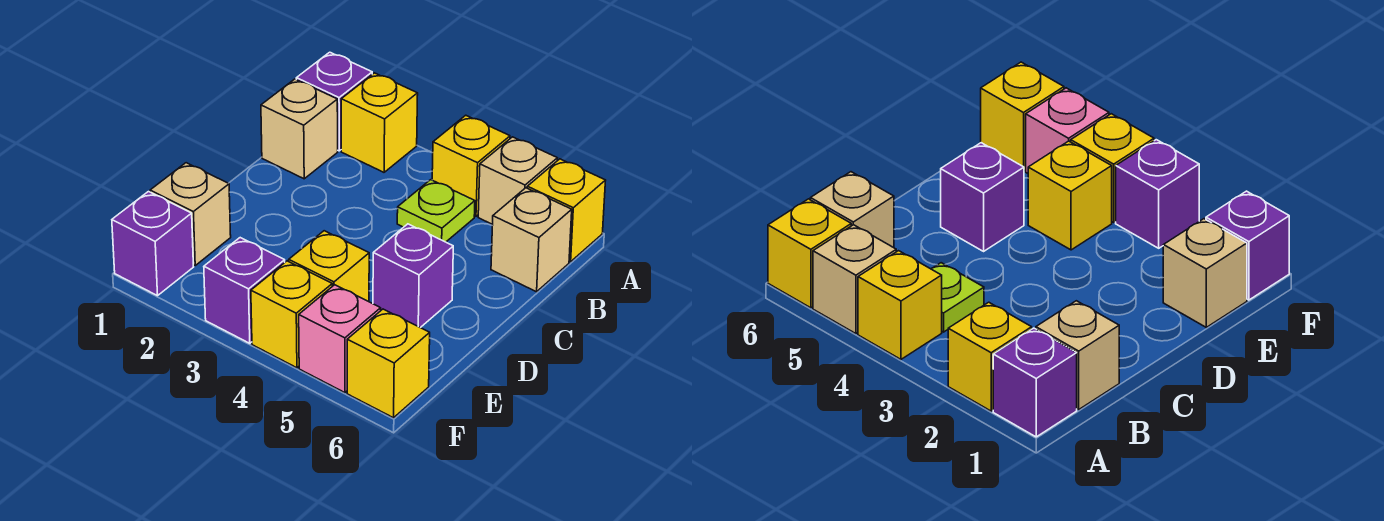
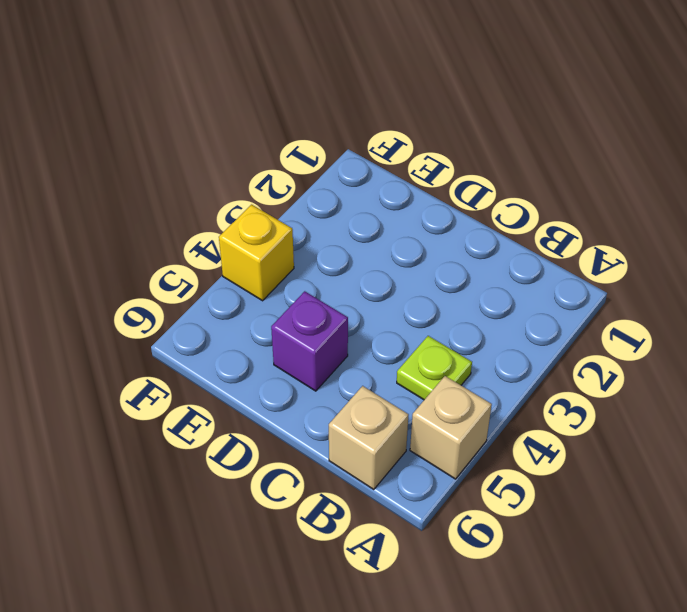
none -> purple 1x1 brick [296,52,372,151]
none -> yellow 1x1 brick [341,73,418,172]
none -> yellow 1x1 brick [432,115,510,216]

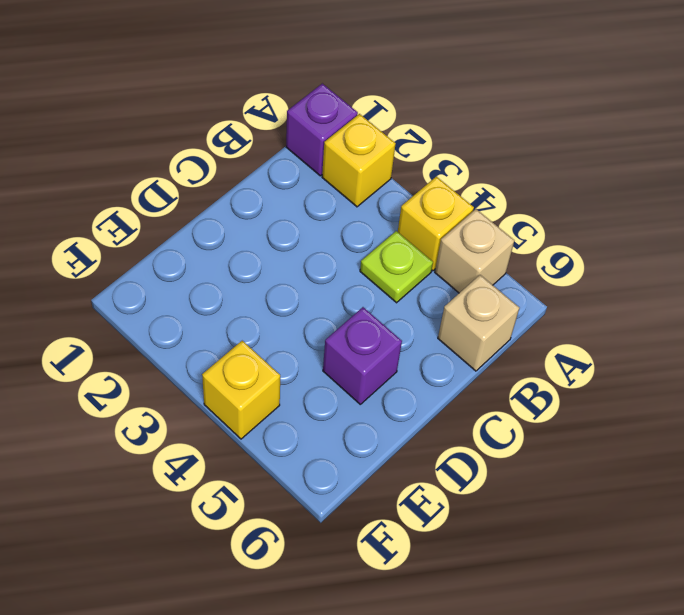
none -> yellow 1x1 brick [527,159,606,262]
none -> tan 1x1 brick [261,79,338,179]
none -> tan 1x1 brick [150,163,231,265]

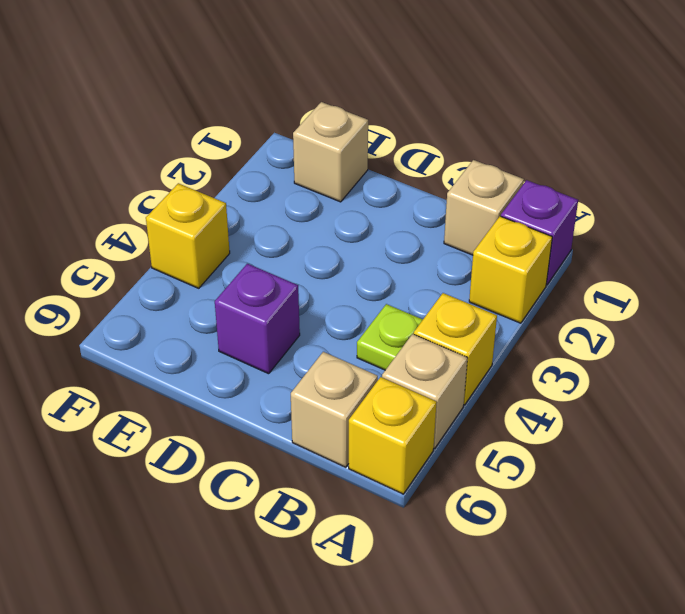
none -> yellow 1x1 brick [289,231,369,302]
none -> purple 1x1 brick [112,192,193,296]
none -> purple 1x1 brick [204,238,285,343]

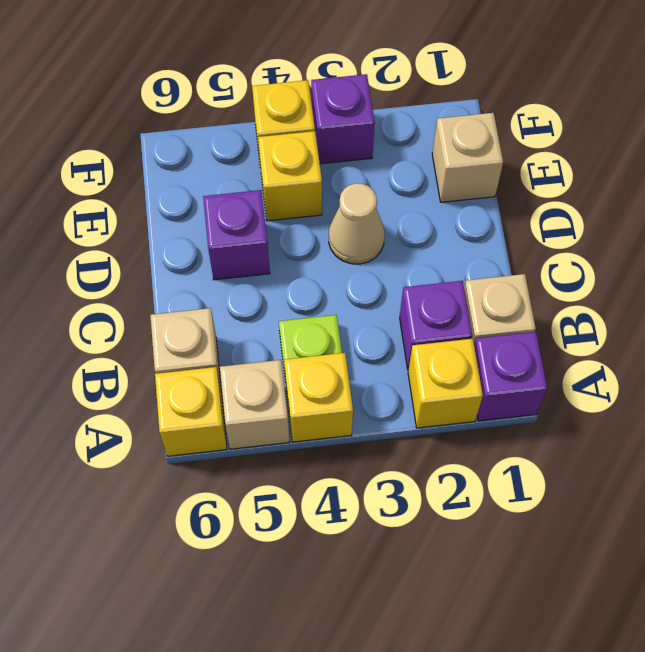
purple 1x1 brick [400,281,472,370] -> purple 1x1 brick moved to [112,192,193,296]
tan 1x1 cone [329,183,385,264] -> none
none -> pink 1x1 brick [299,285,381,393]
none -> yellow 1x1 brick [347,309,430,418]

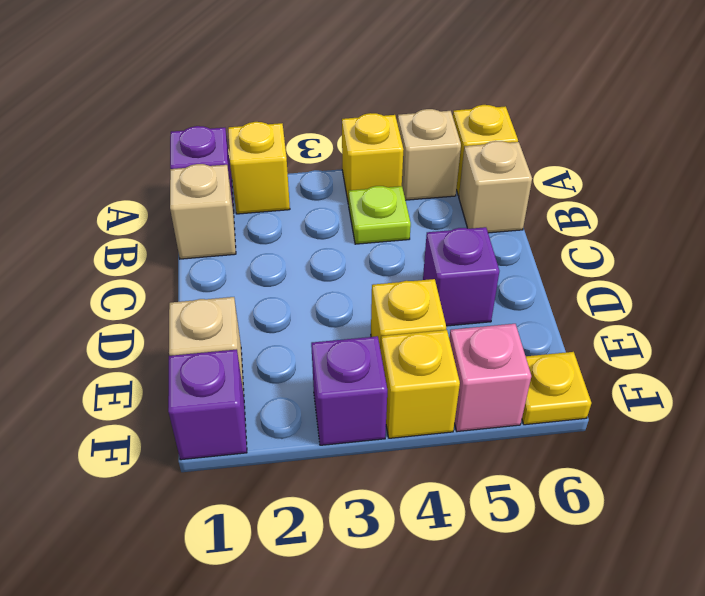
yellow 1x1 plate [522,352,591,425] -> yellow 1x1 brick [347,309,430,418]

